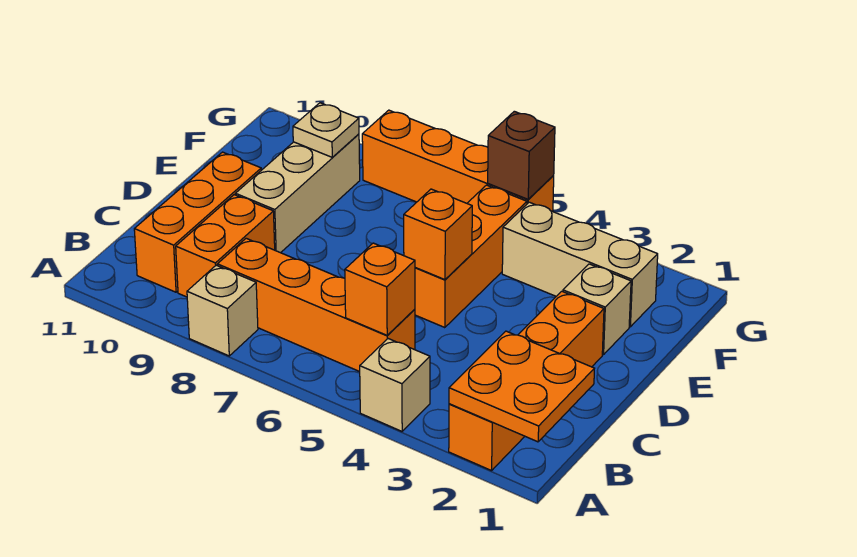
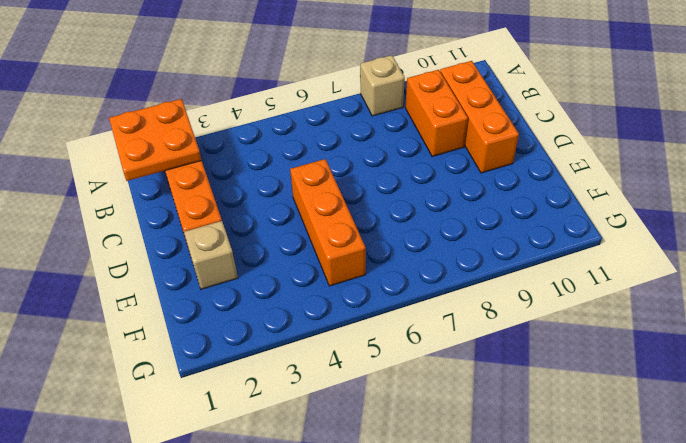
none -> tan 1x1 brick [360,339,430,431]
none -> orange 1x4 brick [217,238,415,372]
none -> tan 1x3 brick [235,134,360,253]

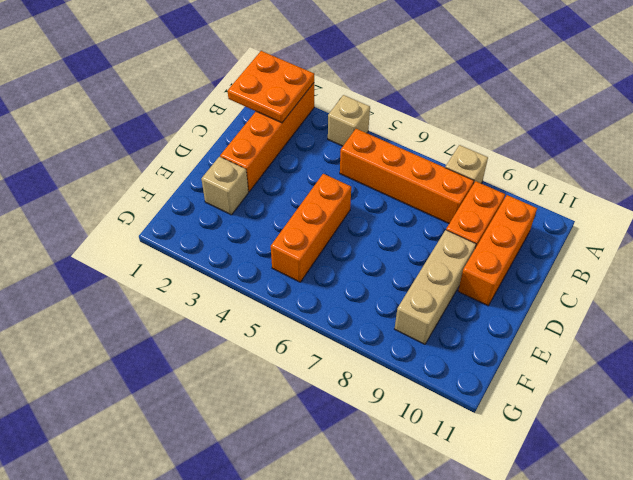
none -> tan 1x3 brick [502,202,658,327]
none -> orange 1x4 brick [362,110,554,212]
none -> orange 1x1 brick [345,243,415,335]

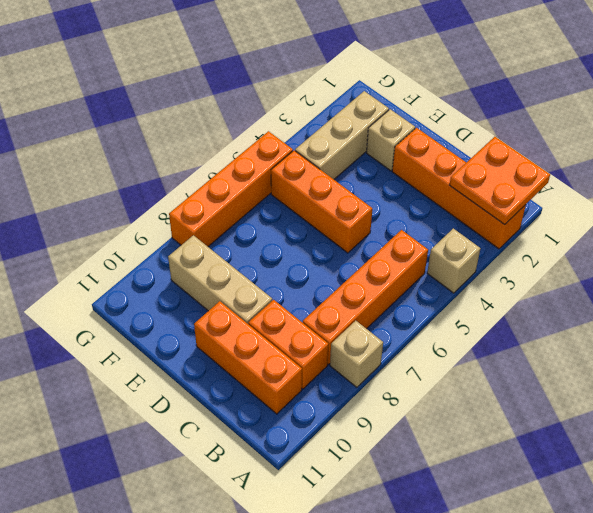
none -> orange 1x1 brick [345,243,415,335]
none -> orange 1x1 brick [404,189,472,280]
none -> tan 1x1 plate [293,103,359,157]

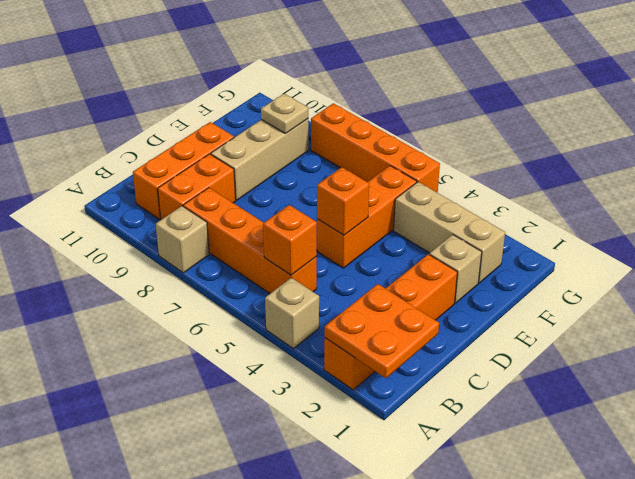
none -> brown 1x1 brick [488,111,555,199]

